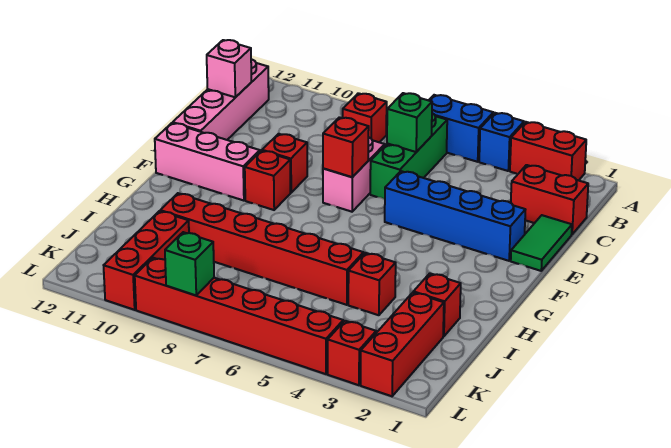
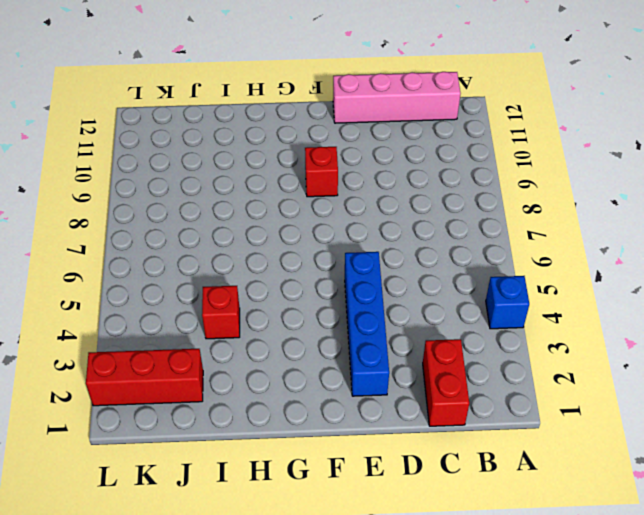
none -> red 1x2 brick [510,122,586,180]
none -> blue 1x2 brick [429,95,493,162]
none -> green 1x3 brick [370,113,447,199]

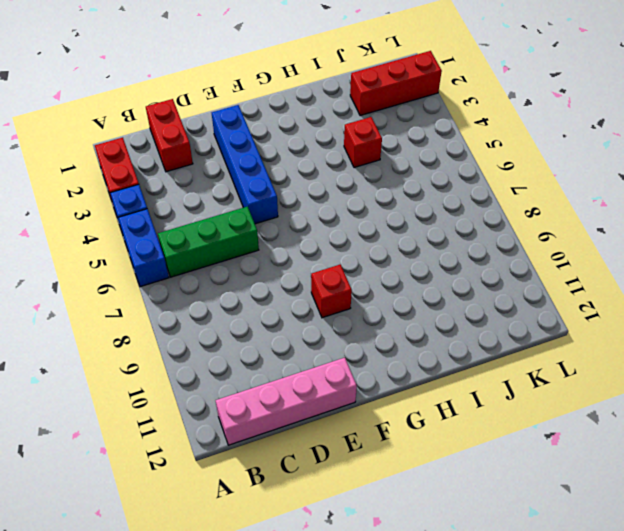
none -> red 1x1 brick [343,93,387,142]
none -> green 1x2 tile [511,215,572,271]
none -> pink 1x2 brick [323,137,385,212]

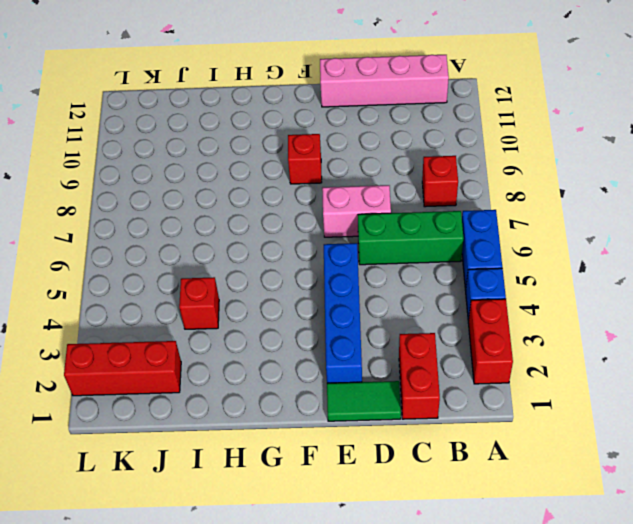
none -> red 1x1 brick [262,134,307,192]
none -> pink 1x3 brick [155,123,260,201]
none -> red 1x1 brick [413,273,461,336]

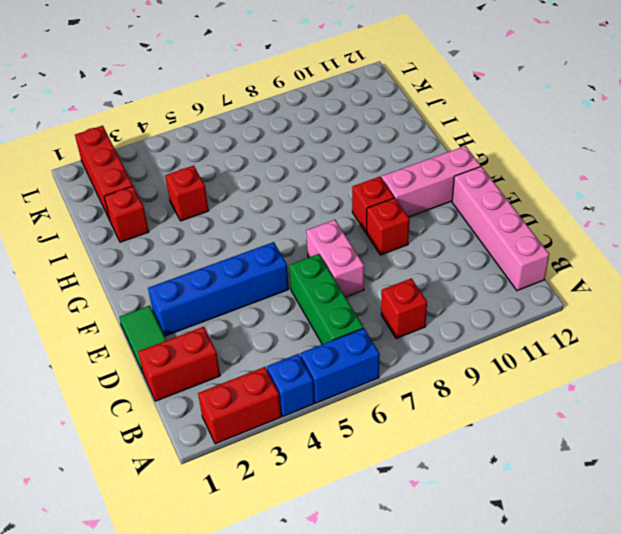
none -> red 1x6 brick [160,193,364,305]
none -> red 1x3 brick [104,211,189,310]
none -> red 1x1 brick [328,321,377,385]

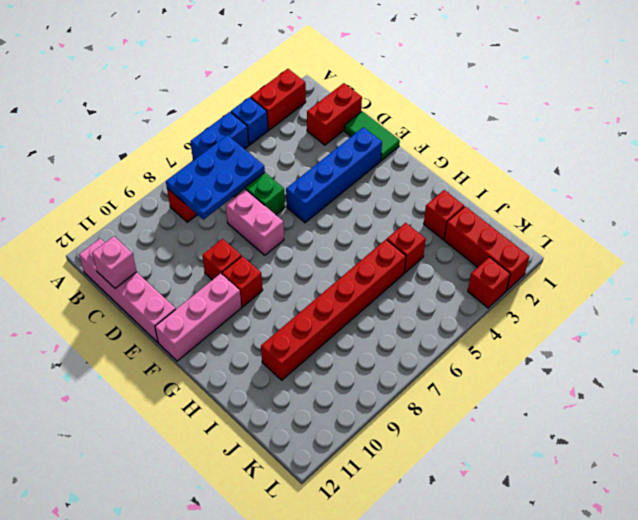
blue 2x3 plate [166,135,265,220] -> green 1x1 brick [387,93,432,152]
none -> red 1x3 brick [104,211,189,310]
none -> red 1x6 brick [135,258,343,374]
none -> red 1x1 brick [323,117,369,177]

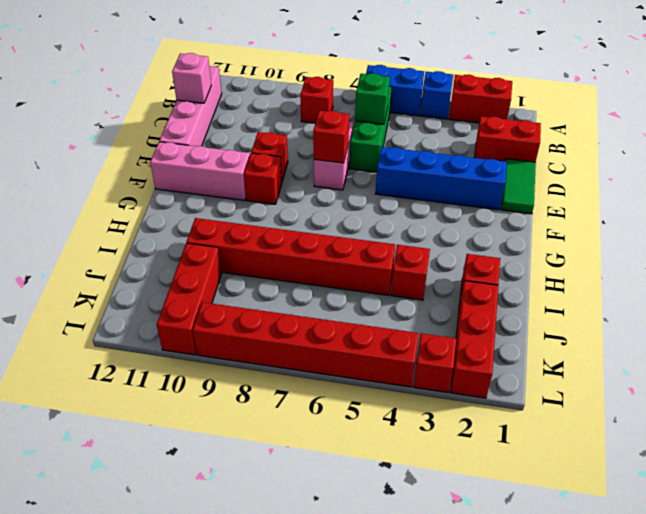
none -> green 1x1 brick [165,232,214,295]

